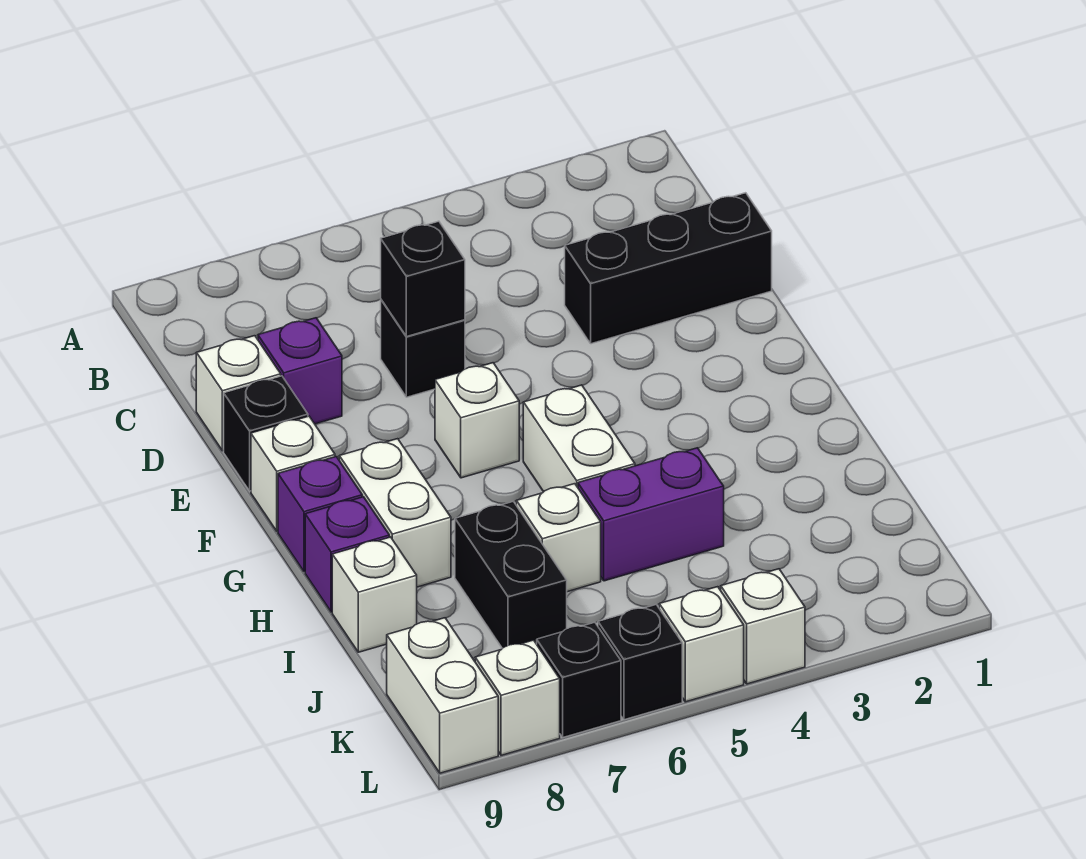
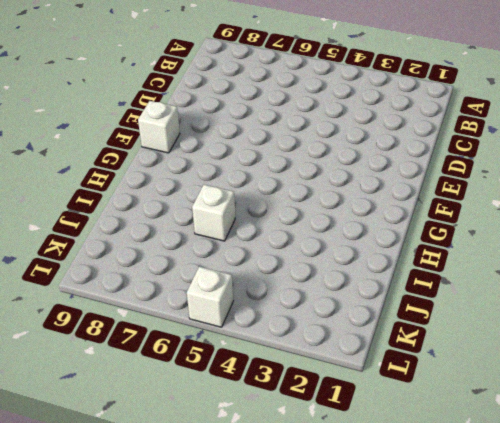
none -> black 1x3 brick [565,193,772,344]
none -> black 1x1 brick [381,300,465,397]
none -> purple 1x1 brick [258,318,342,424]

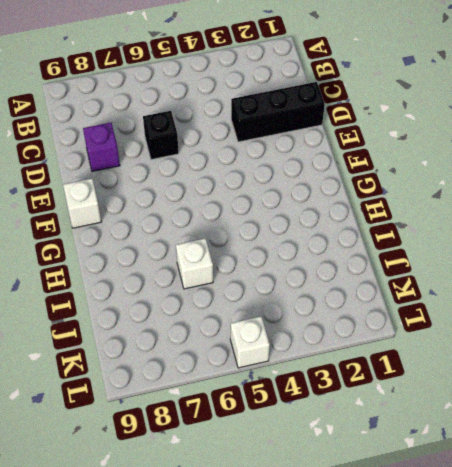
none -> white 1x1 brick [196,336,281,451]
none -> black 1x1 brick [224,376,308,491]
none -> white 1x1 brick [435,363,519,478]

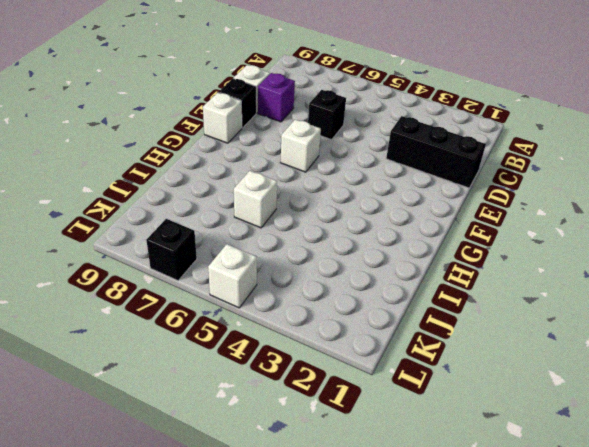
none -> white 1x2 brick [523,385,635,492]
none -> white 1x2 brick [339,439,451,587]
none -> purple 1x1 brick [278,457,362,572]

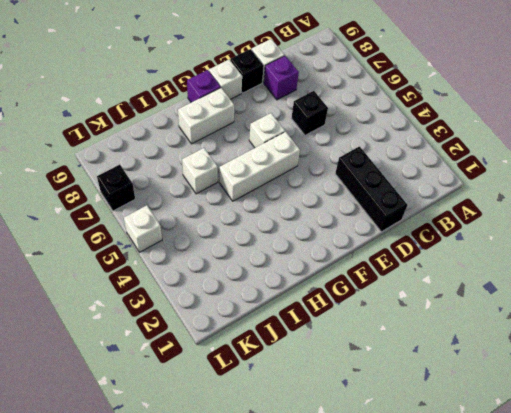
white 1x3 brick [219,132,300,201] -> white 1x2 brick [523,385,635,492]
none -> purple 1x1 brick [305,497,389,612]
none -> purple 1x2 brick [578,448,724,581]
none -> black 1x2 brick [455,501,567,648]

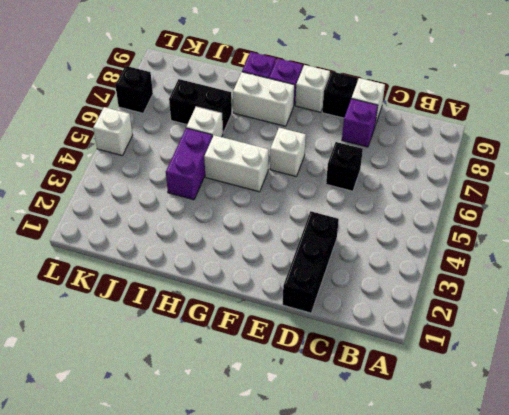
none -> white 1x1 brick [332,537,417,652]
none -> white 1x2 brick [387,618,498,773]
none -> white 1x1 brick [721,569,805,684]

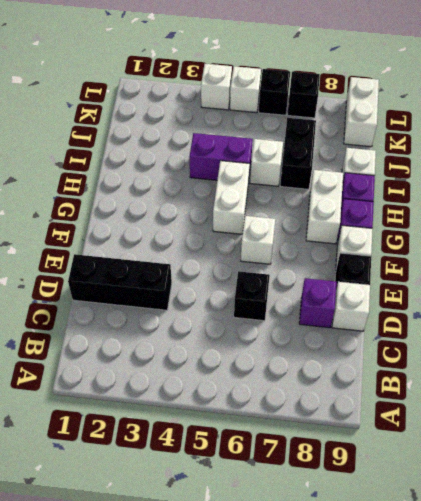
none -> white 1x1 brick [475,640,560,755]
none -> black 1x1 brick [381,221,465,337]

